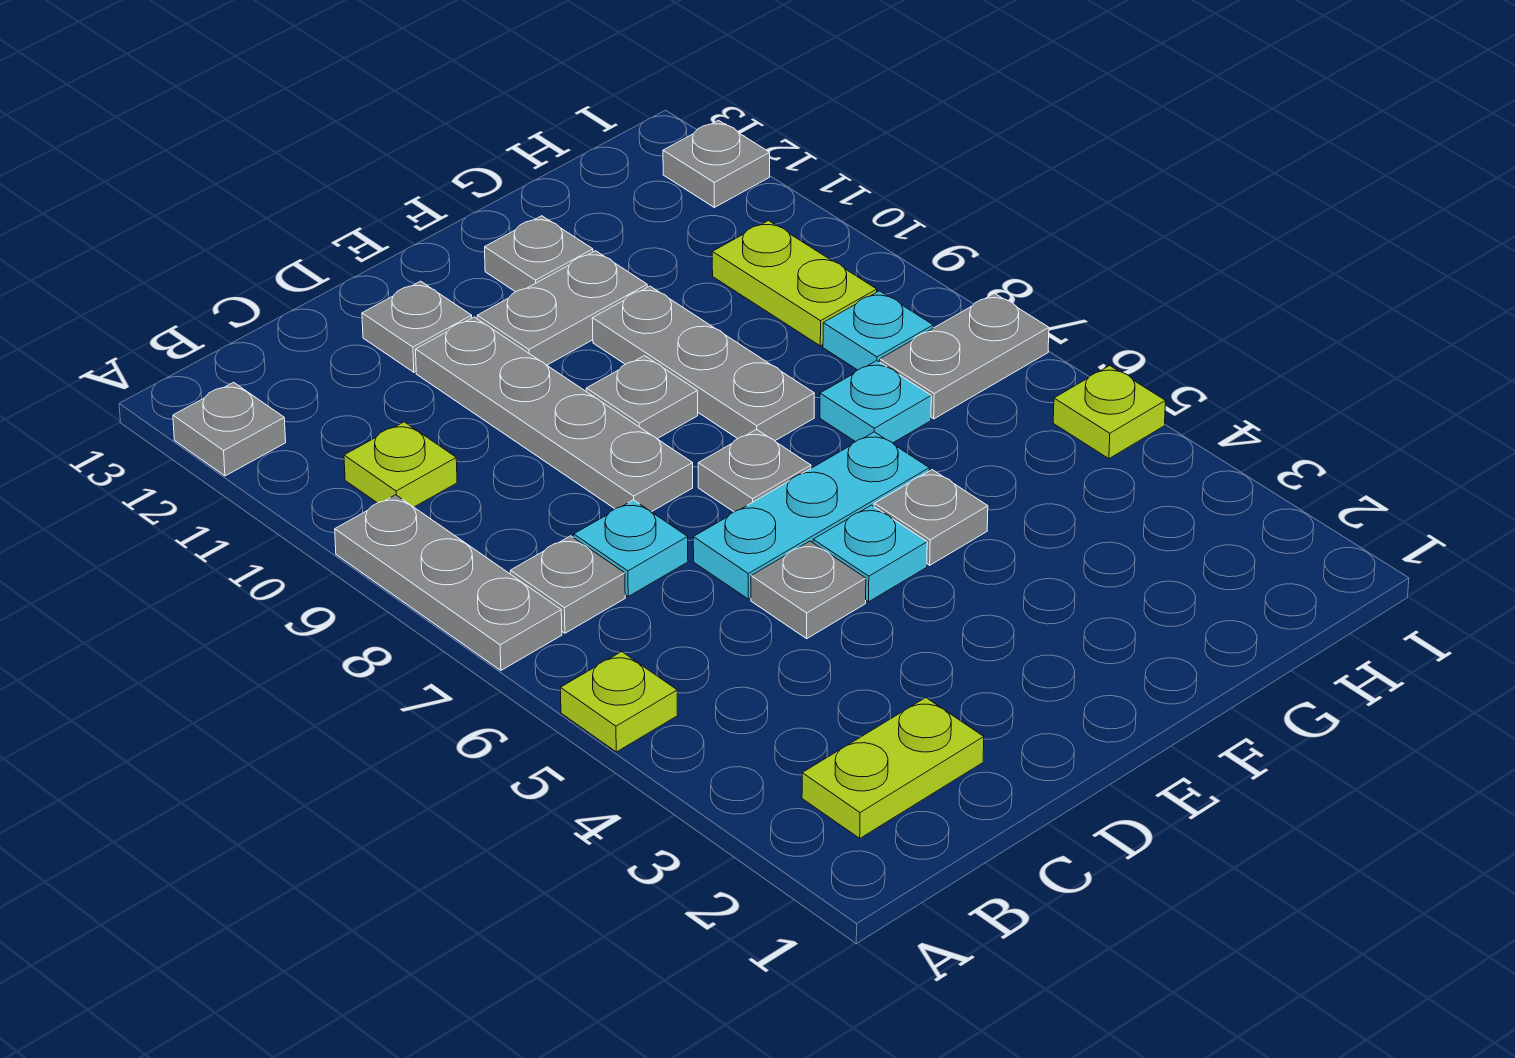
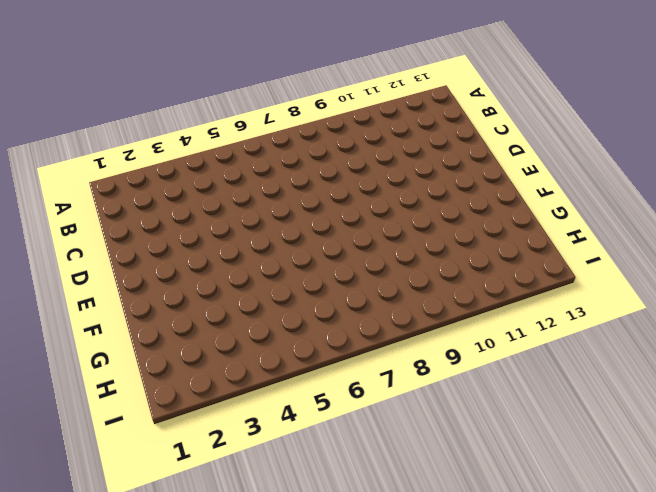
none -> lime 1x1 plate [560,652,678,752]
none -> grey 1x3 plate [335,495,562,670]
none -> grey 1x1 plate [173,382,286,476]

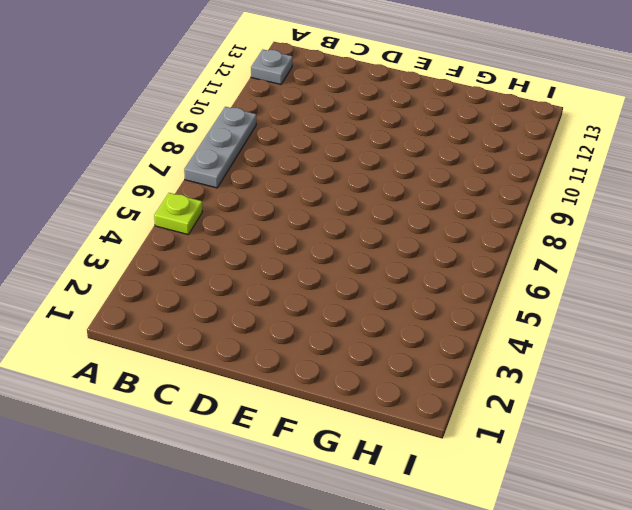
none -> lime 1x2 plate [802,698,984,838]
none -> grey 1x1 plate [510,536,625,633]
none -> lime 1x1 plate [344,422,457,507]

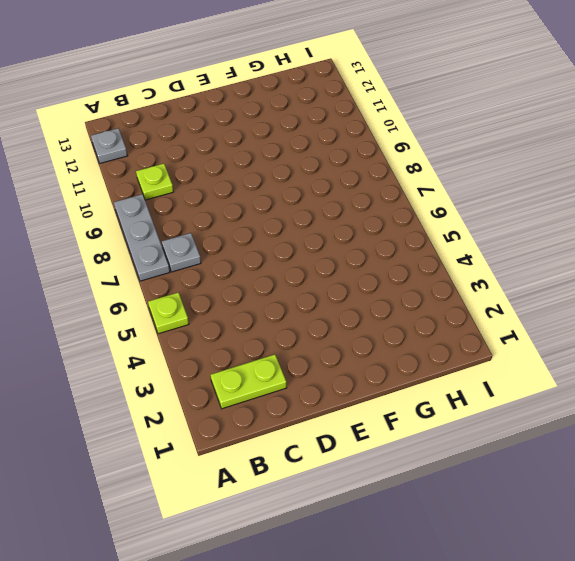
none -> cyan 1x1 plate [574,500,688,596]
none -> grey 1x1 plate [751,541,866,639]
none -> cyan 1x3 plate [693,432,929,599]

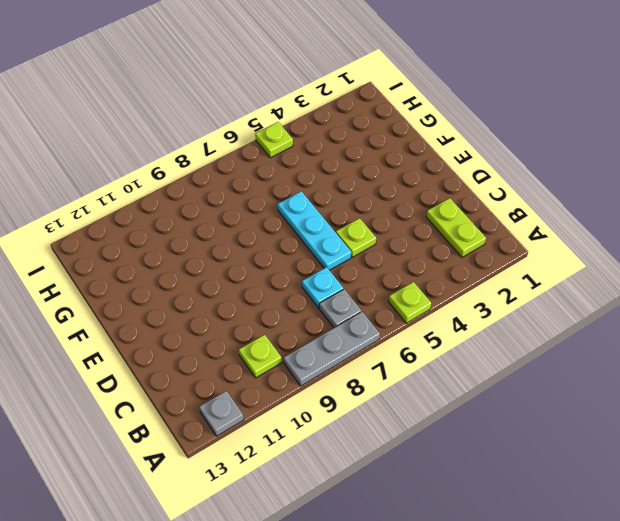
lime 1x1 plate [336,218,376,257] -> grey 1x1 plate [751,541,866,639]
none -> grey 1x4 plate [416,317,693,512]
none -> grey 1x1 plate [362,281,472,372]
none -> cyan 1x1 plate [813,505,927,602]

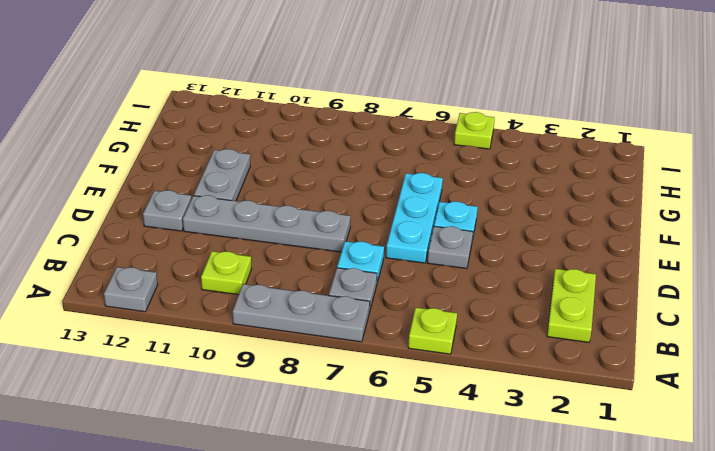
none -> grey 1x1 plate [698,429,811,512]
none -> grey 1x1 plate [586,356,698,439]
none -> grey 1x1 plate [874,470,988,565]

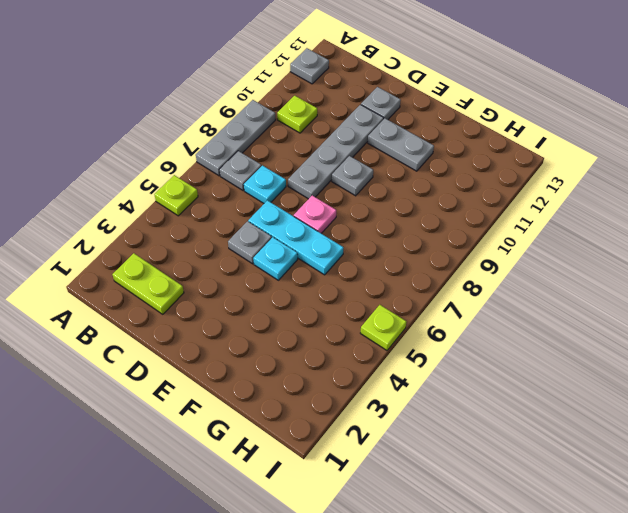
pink 1x1 plate [294,196,336,233] -> grey 1x1 plate [698,429,811,512]
none -> grey 1x1 plate [874,470,988,565]
none -> grey 1x3 plate [592,286,814,441]
none -> grey 1x1 plate [485,216,593,292]

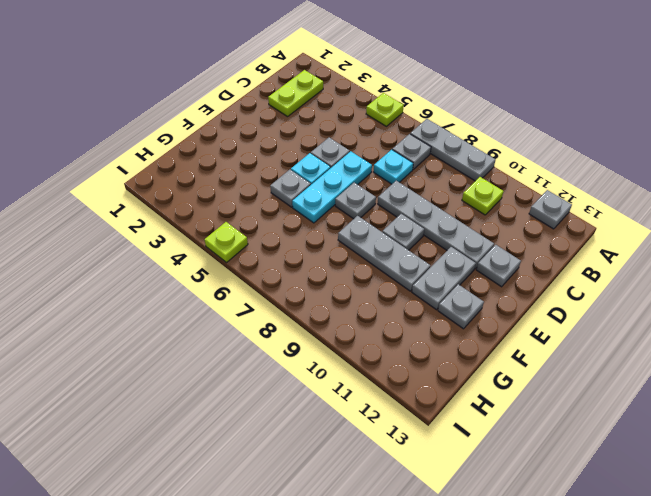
none -> cyan 1x1 plate [820,361,931,443]
none -> grey 1x2 plate [880,293,1049,419]
none -> cyan 1x1 plate [823,291,933,370]

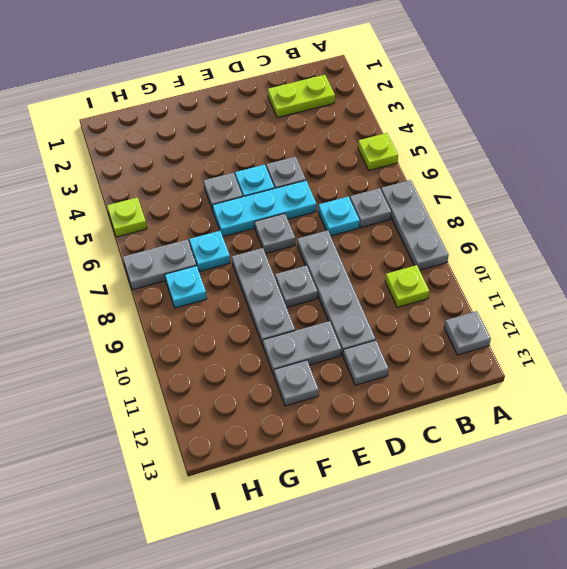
none -> lime 1x2 plate [712,221,877,346]
none -> grey 1x1 plate [663,120,770,207]

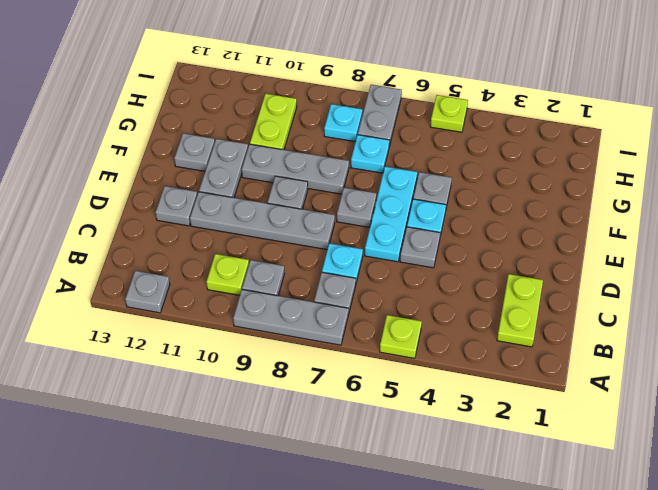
grey 1x1 plate [242,260,284,296] -> grey 1x1 plate moved to [663,120,770,207]
lime 1x2 plate [250,94,297,150] -> lime 1x2 plate turned to [712,221,877,346]

